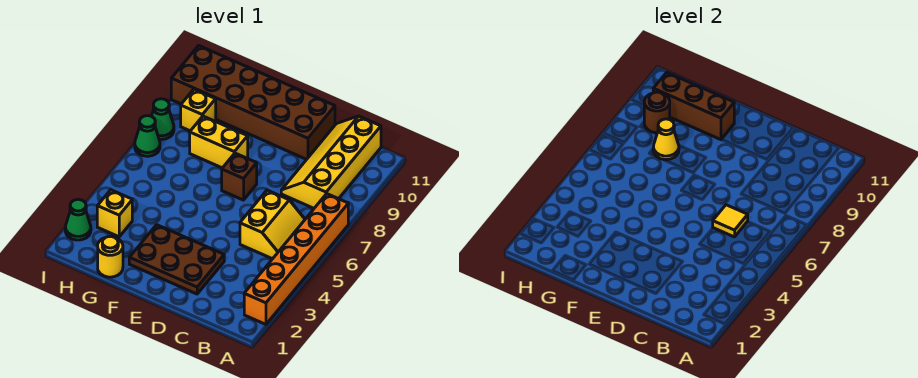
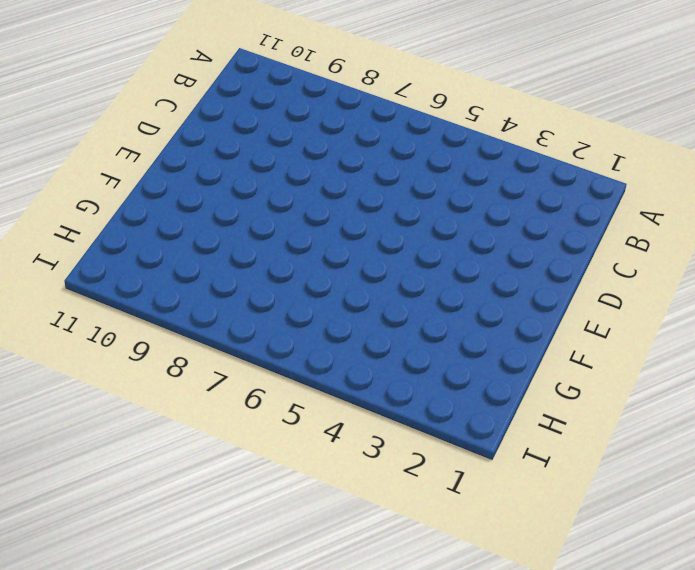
none -> orange 1x6 brick [244,194,348,324]
none -> yellow 2x2 slope [240,190,305,259]
none -> yellow 2x4 slope [281,116,381,208]

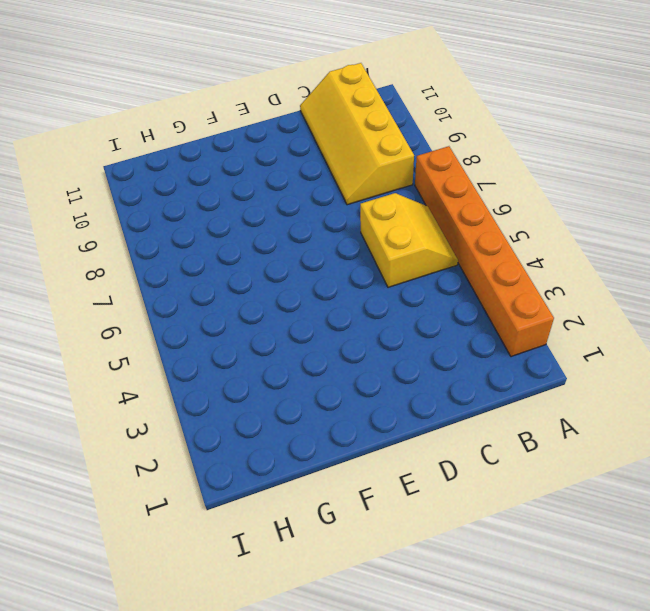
none -> brown 2x3 plate [129,225,224,294]
none -> brown 2x6 brick [171,46,335,159]
none -> brown 1x1 brick [222,153,257,200]

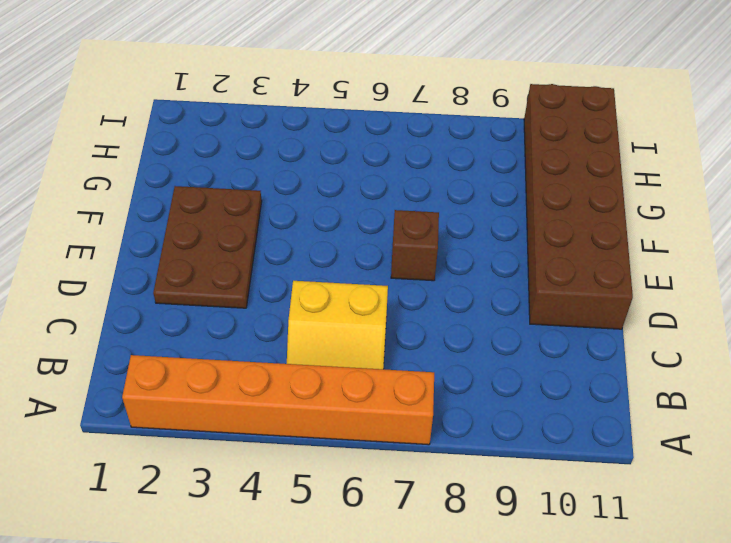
none -> yellow 2x4 slope [281,116,381,208]
none -> yellow 1x2 brick [190,116,248,168]
none -> yellow 1x1 round brick [98,236,123,277]

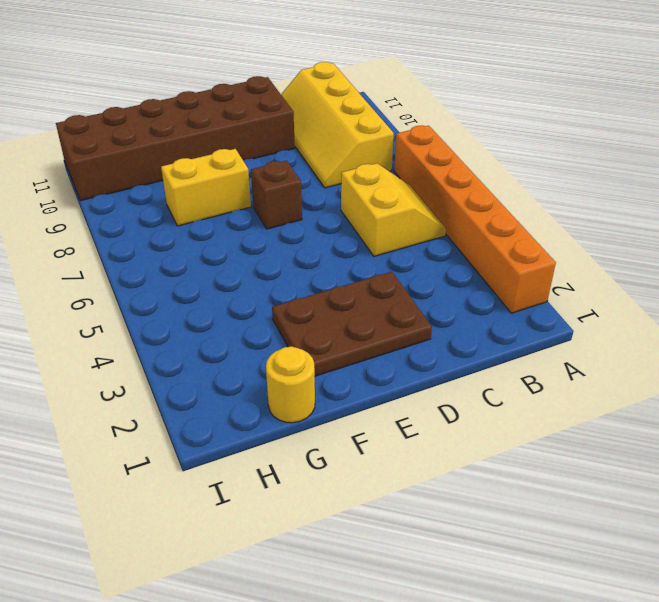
none -> yellow 1x1 brick [97,190,132,237]
none -> yellow 1x1 brick [181,89,216,131]
none -> green 1x1 cone [65,199,91,240]

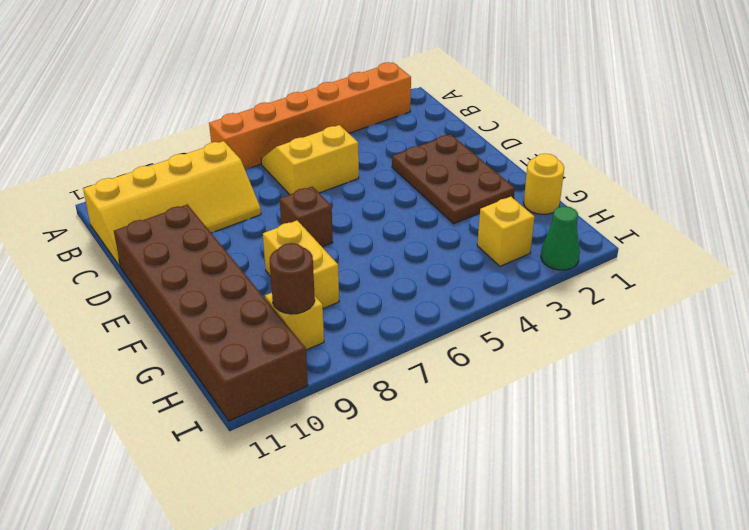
none -> green 1x1 cone [135,116,160,156]
none -> green 1x1 cone [152,99,174,139]
none -> yellow 1x1 tile [713,205,748,237]

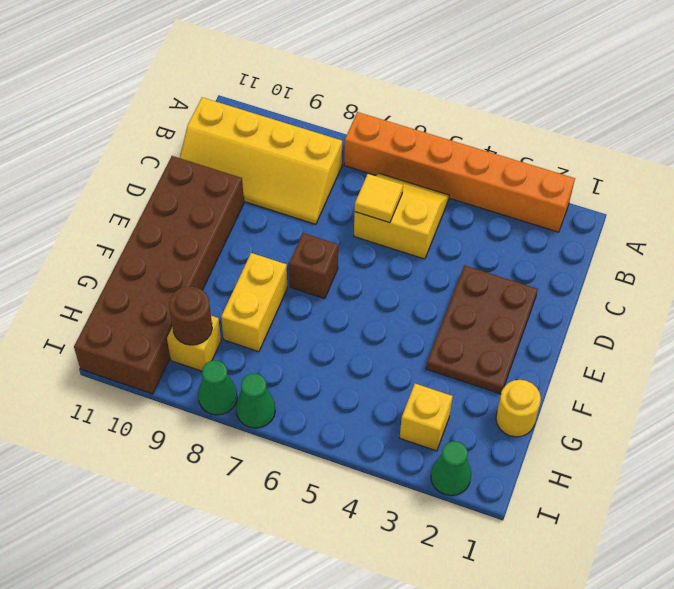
none -> brown 1x3 brick [653,72,734,140]
none -> yellow 1x1 cone [653,119,679,160]

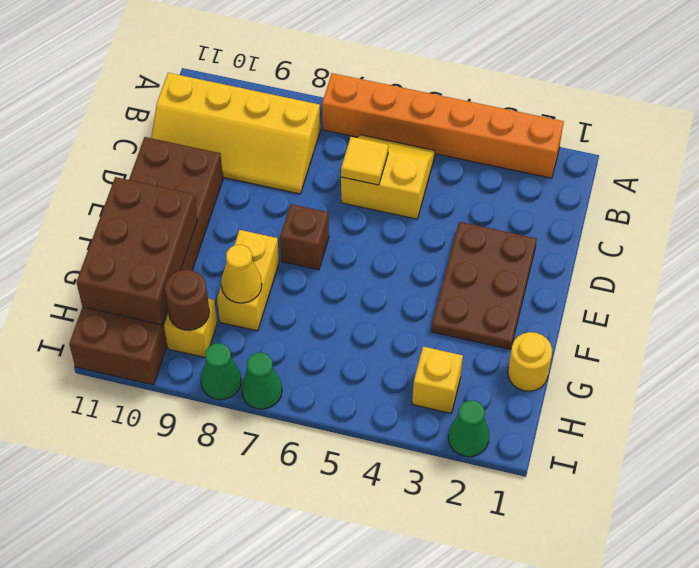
brown 2x3 brick [76,177,197,325] -> brown 1x3 brick [653,72,734,140]

